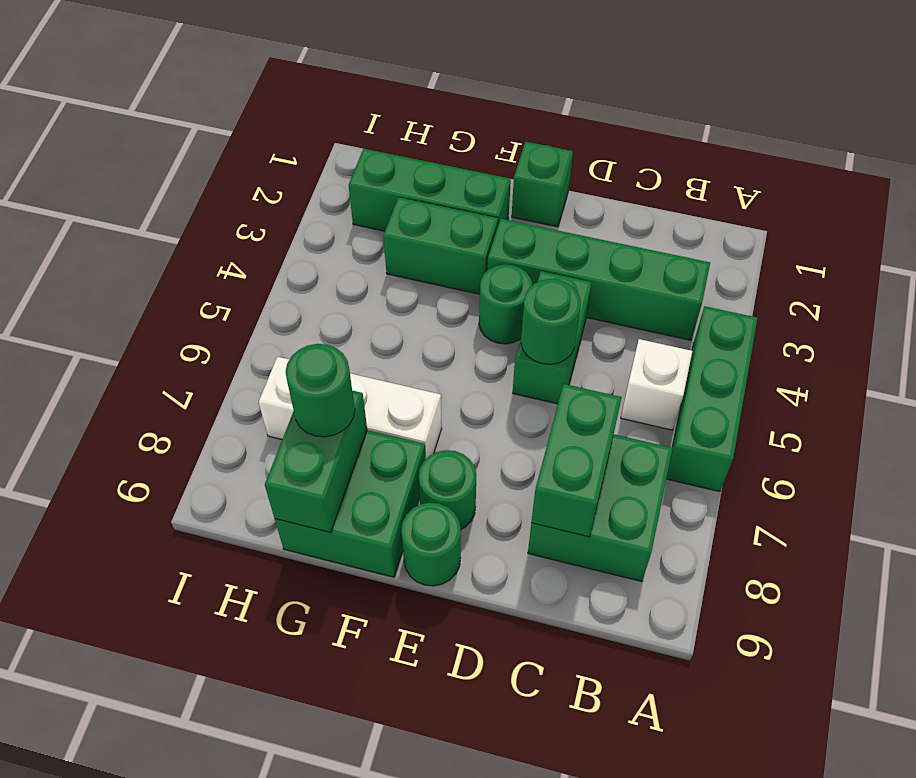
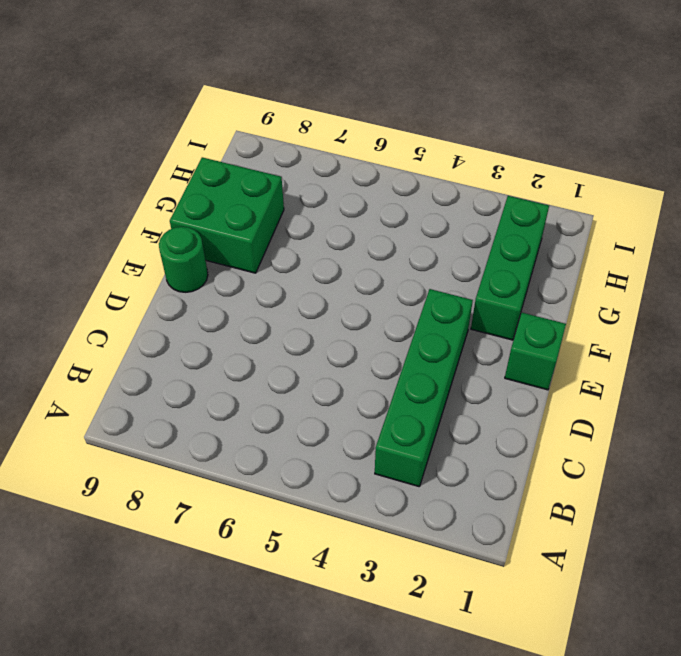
none -> green 1x3 brick [667,306,757,492]
none -> white 1x1 brick [621,339,692,430]
none -> green 2x2 brick [528,434,673,582]

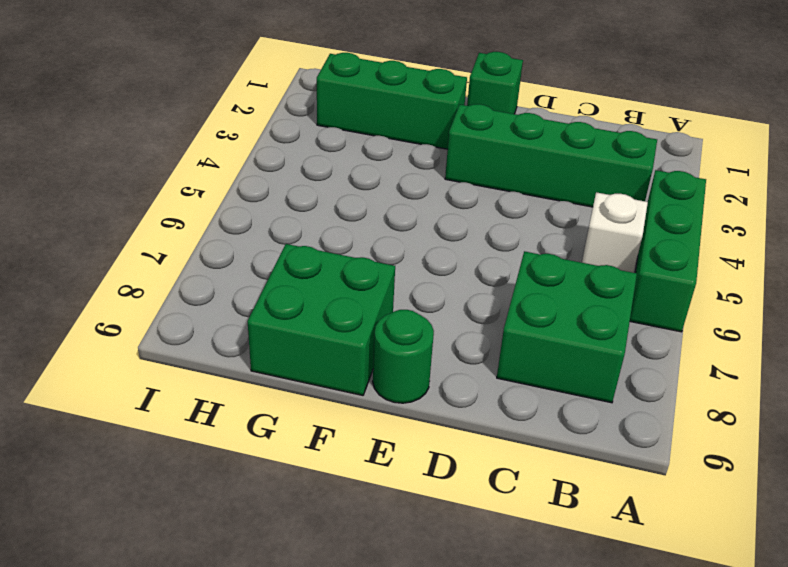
none -> green 1x2 brick [513,271,592,404]
none -> green 1x1 round brick [479,264,532,344]
none -> green 1x1 round brick [419,450,476,529]

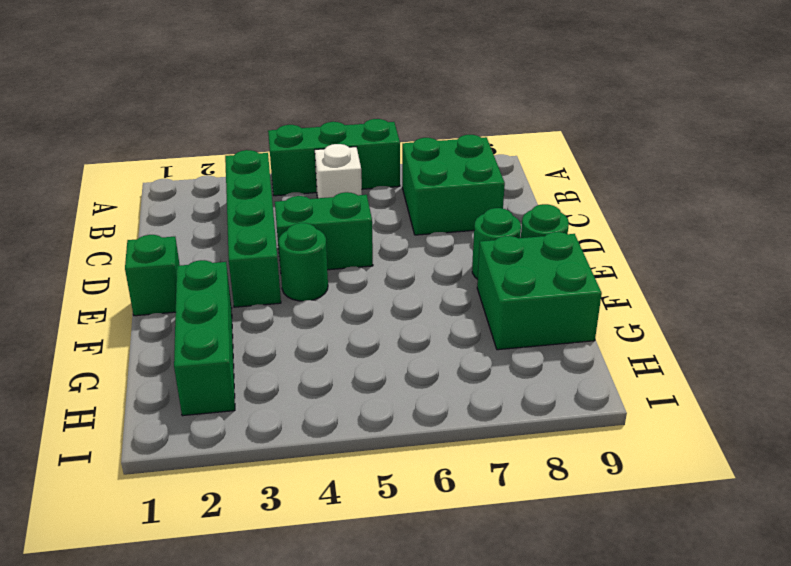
none -> green 1x2 brick [383,197,498,294]
none -> white 1x3 brick [259,357,442,459]
none -> green 1x2 brick [531,384,622,537]

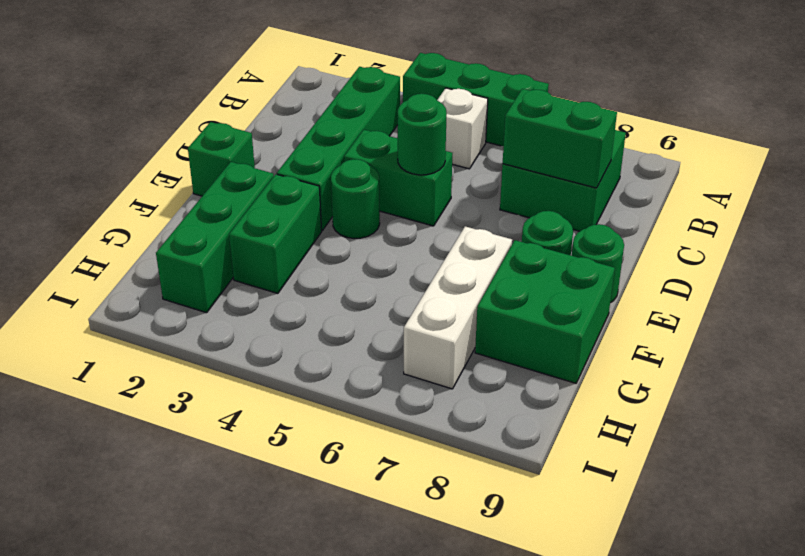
none -> green 1x2 brick [265,391,367,532]
none -> green 1x1 round brick [286,344,355,437]

